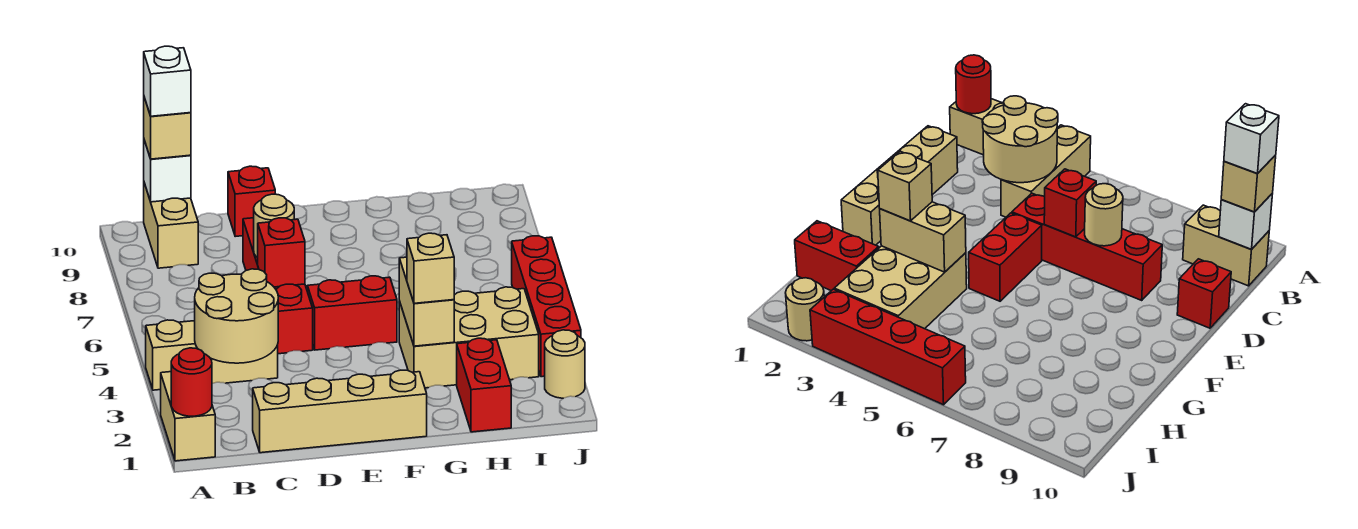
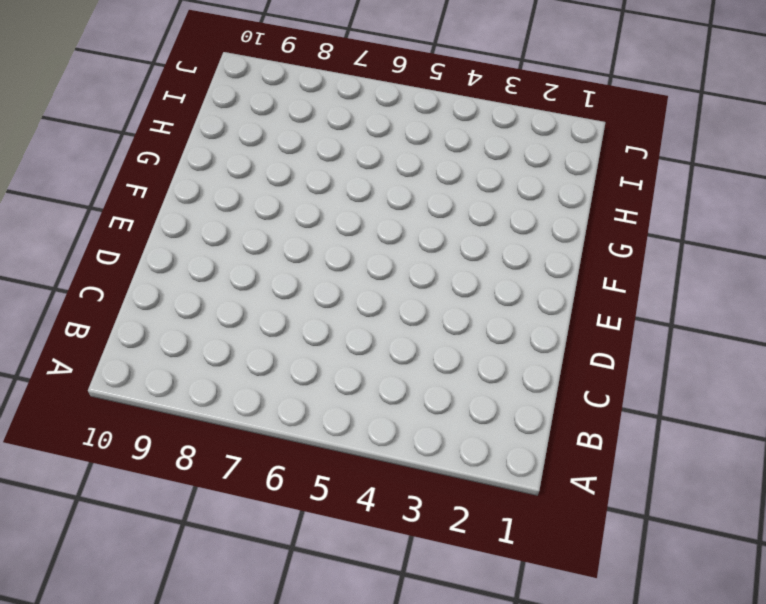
none -> tan 1x2 brick [161,372,215,461]
none -> tan 1x3 brick [146,320,278,390]
none -> tan 1x2 brick [144,183,198,268]

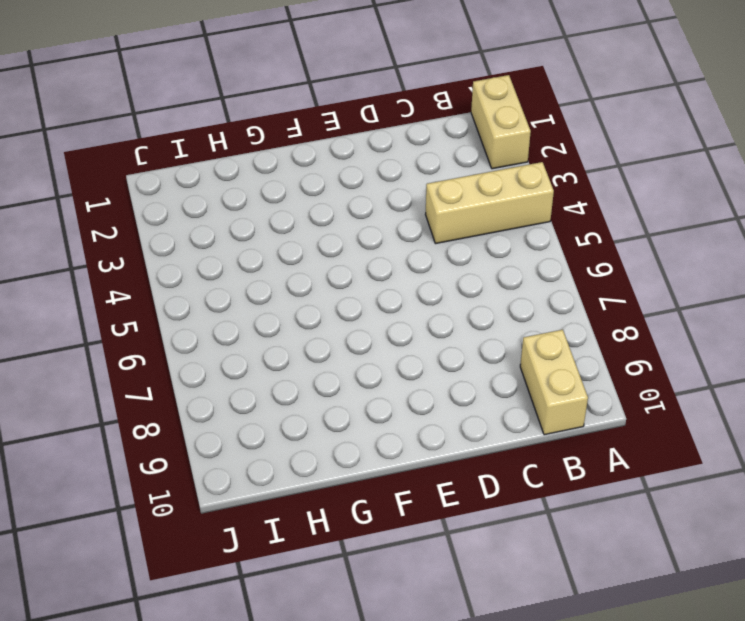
none -> tan 1x4 brick [253,370,427,453]
none -> red 1x4 brick [243,218,313,354]
none -> red 1x1 brick [228,166,275,237]

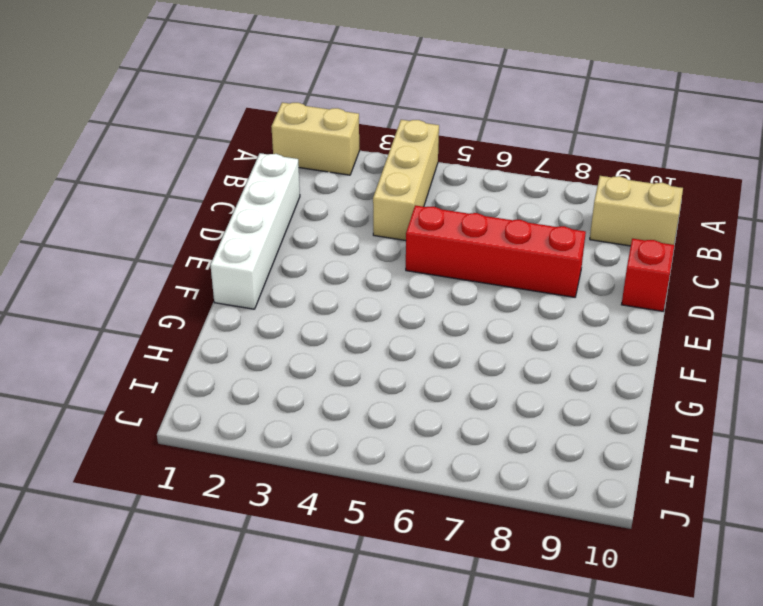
white 1x4 brick [210,153,300,309] -> tan 1x4 brick [253,370,427,453]
none -> red 1x2 brick [307,276,397,350]
none -> tan 2x3 brick [399,287,539,388]
none -> red 1x2 brick [457,338,511,432]

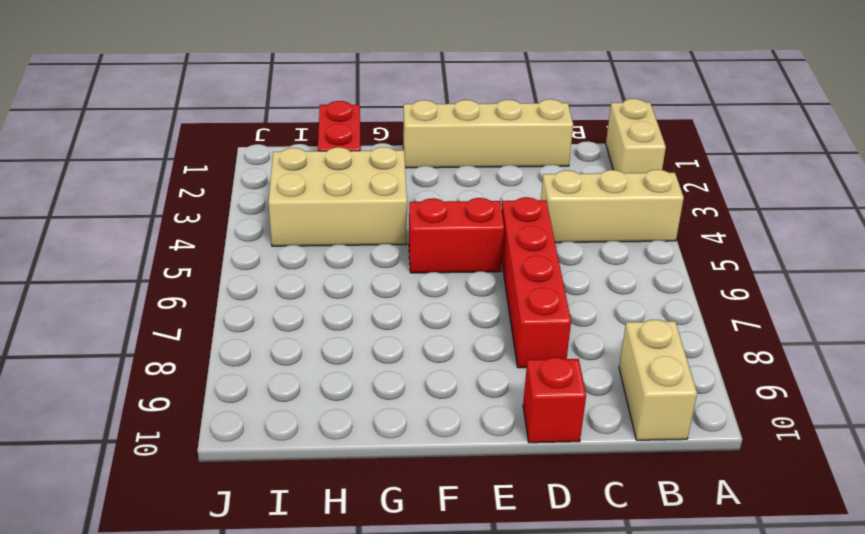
none -> tan 1x1 round brick [545,330,585,398]
none -> red 1x4 brick [512,236,581,377]
none -> red 1x1 round brick [171,348,212,416]

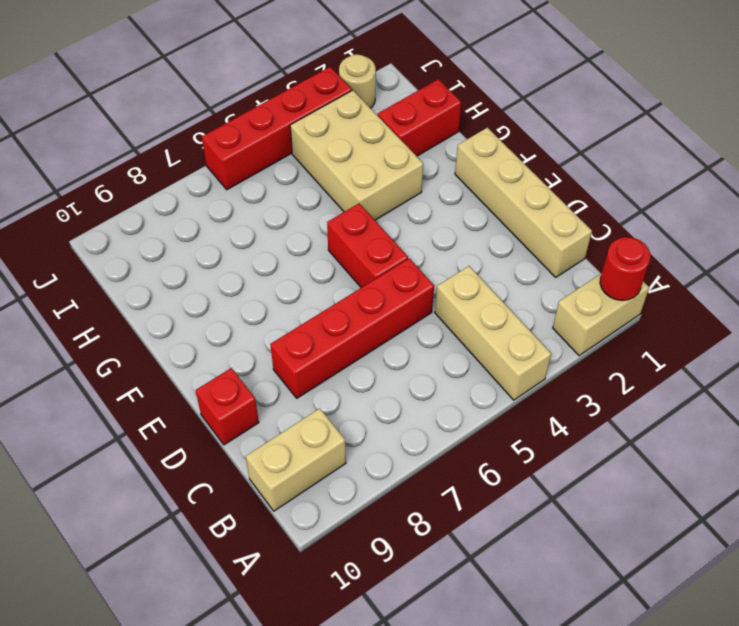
none -> tan 2x2 round brick [195,269,278,363]
none -> white 1x1 brick [144,140,191,202]
none -> red 1x1 brick [258,218,305,287]

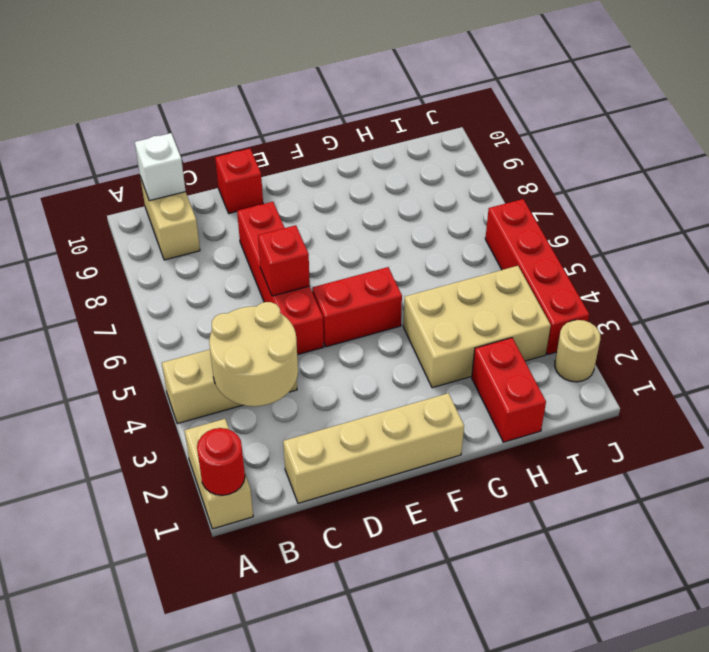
none -> tan 1x1 round brick [254,194,294,258]
none -> tan 1x2 brick [399,257,454,346]
none -> tan 1x1 brick [144,97,191,159]

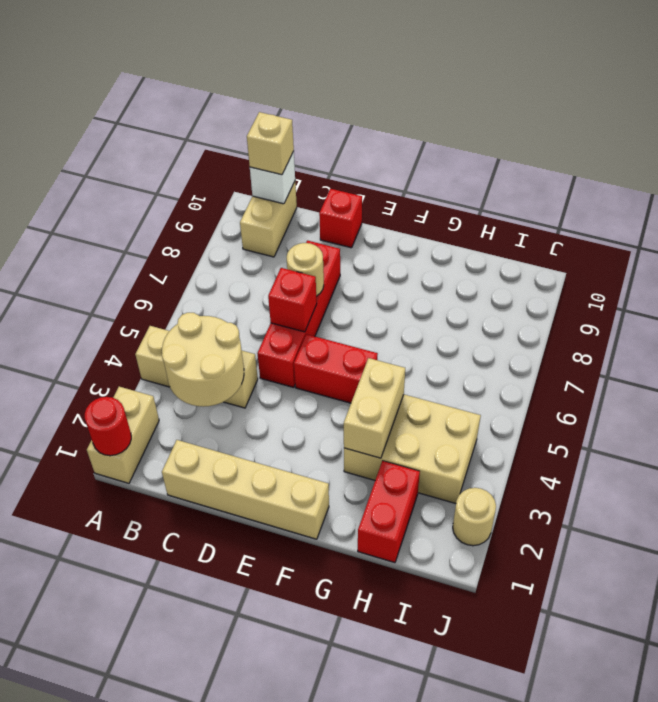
none -> red 1x4 brick [512,236,581,377]
none -> tan 1x1 brick [407,233,454,303]
none -> white 1x1 brick [144,46,191,116]

